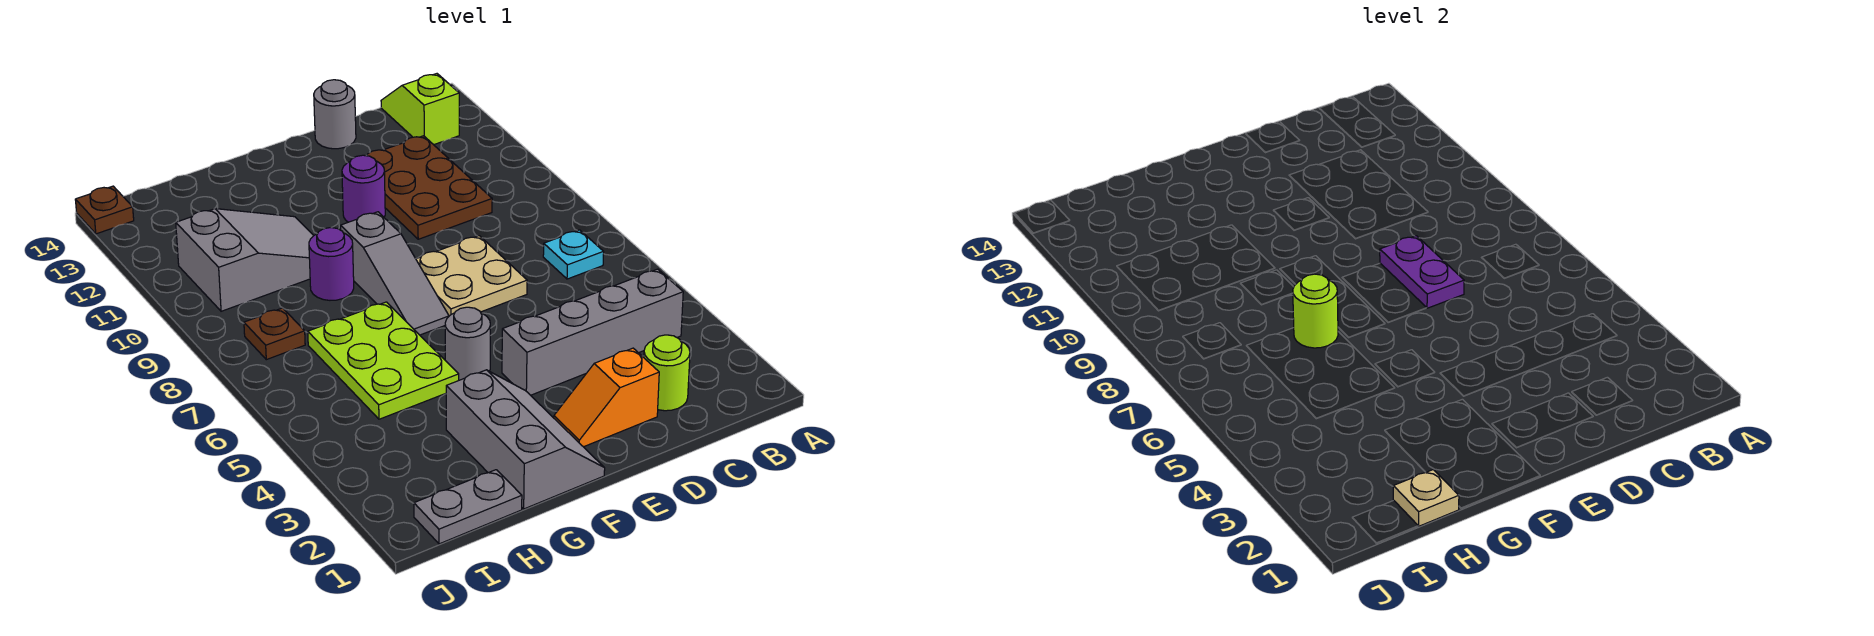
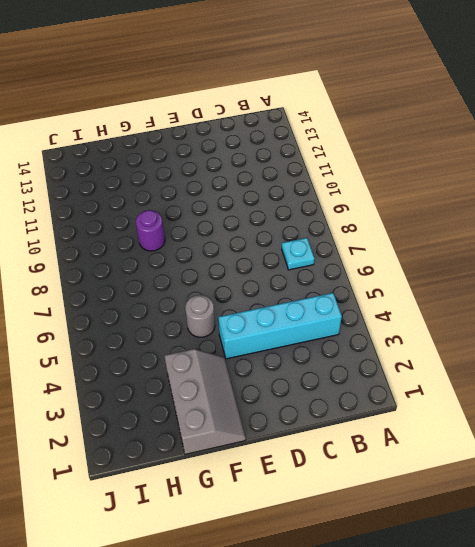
cyan 1x4 brick [218,293,342,359] -> grey 1x4 brick [502,269,683,395]
none -> lime 1x2 slope [381,74,459,145]
none -> lime 1x1 round brick [644,335,690,411]
none -> brown 2x3 plate [367,136,492,239]

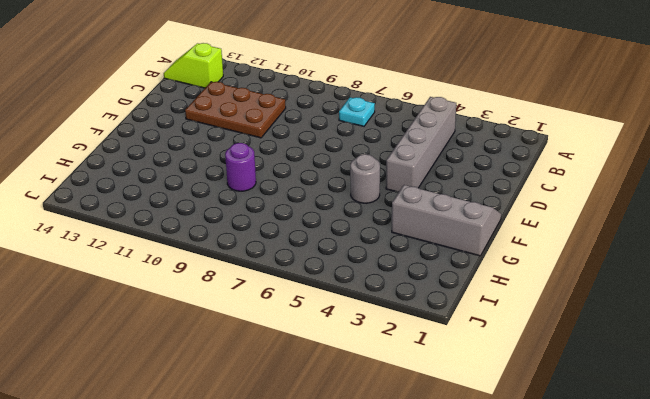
none -> lime 1x1 round brick [644,335,690,411]
none -> orange 1x2 slope [554,348,659,447]
none -> tan 2x2 plate [416,236,527,316]

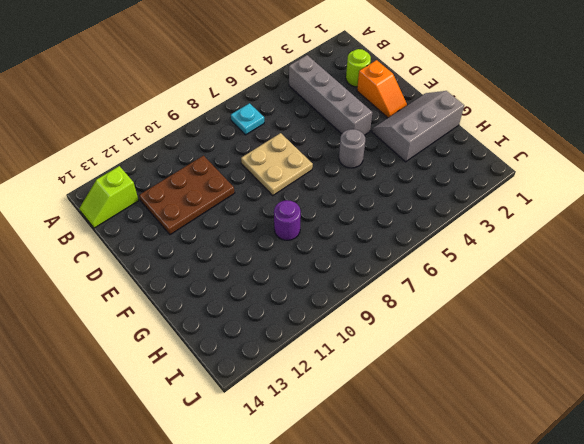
none -> grey 1x1 round brick [314,80,356,149]
none -> purple 1x1 round brick [342,155,385,222]
none -> grey 1x3 slope [341,212,449,335]

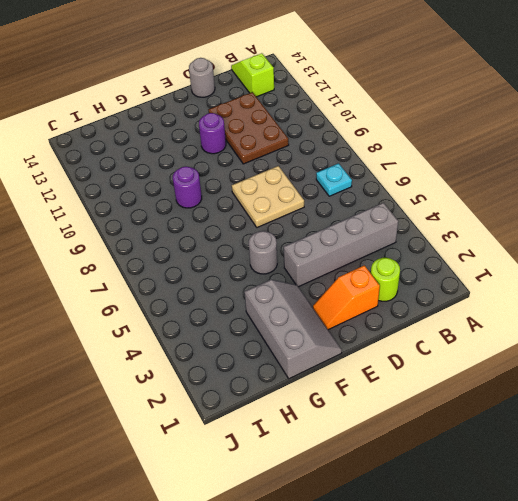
none -> grey 1x3 slope [341,212,449,335]
none -> lime 2x3 plate [308,302,459,419]
none -> grey 2x3 slope [176,209,314,311]

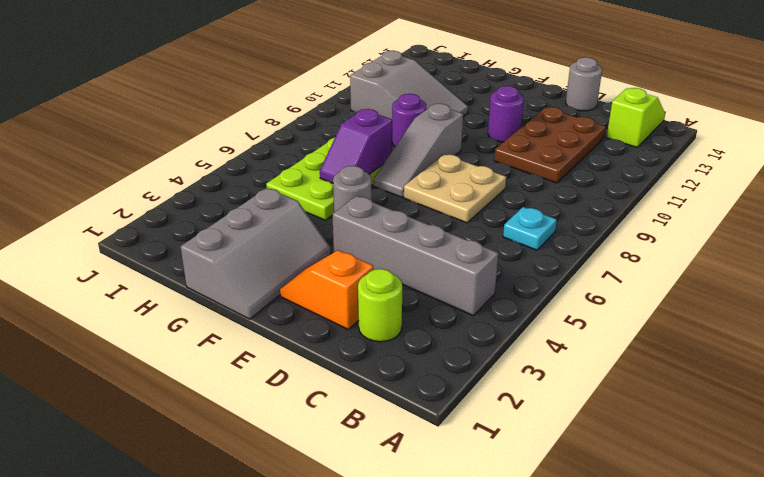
purple 1x2 slope [320,109,392,183] -> lime 1x1 round brick [1293,274,1338,348]
none -> grey 1x2 plate [414,470,522,544]
none -> brown 1x1 plate [244,308,305,360]
none -> brown 1x1 plate [75,186,134,234]

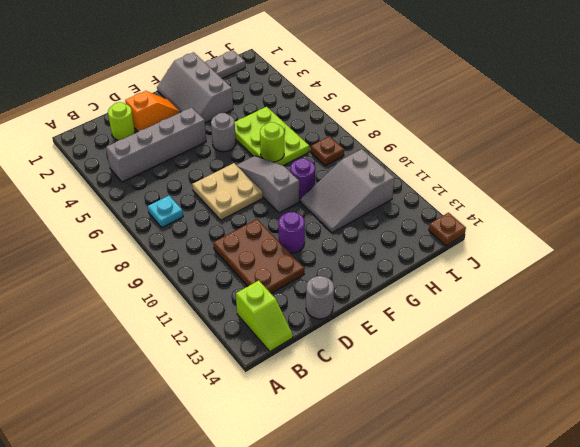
none -> purple 1x2 plate [1380,236,1464,308]
none -> tan 1x1 plate [1393,470,1459,526]

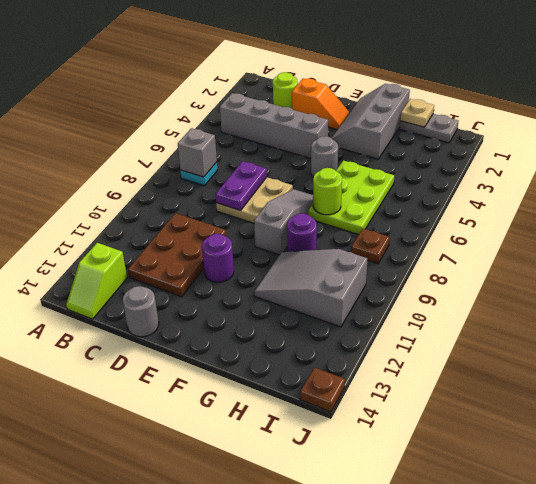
grey 1x1 brick [178,128,217,177] -> none

